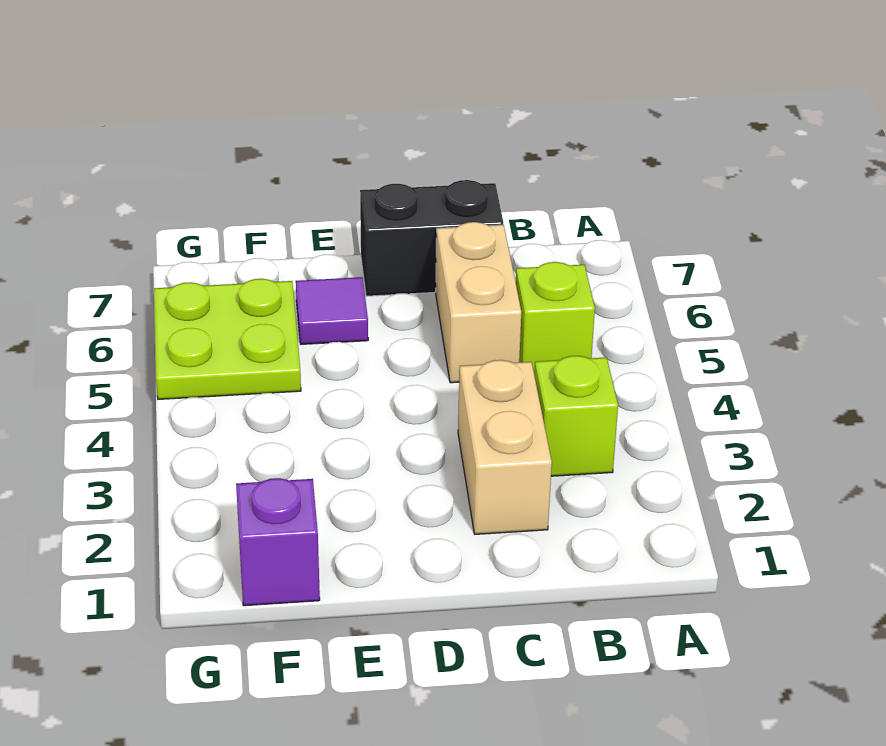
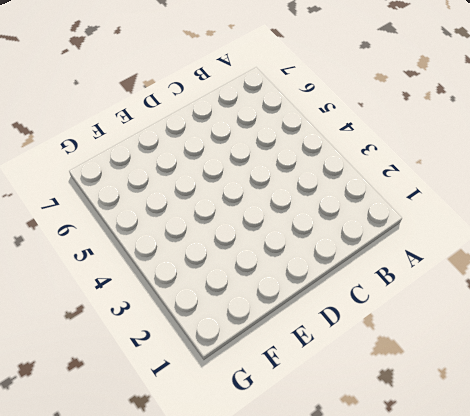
none -> lime 1x1 brick [535,356,618,476]
none -> lime 1x1 brick [516,262,595,376]

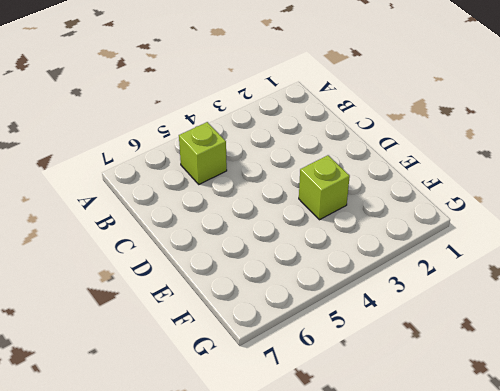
lime 1x1 brick [299,155,350,220] -> lime 1x1 brick moved to [535,356,618,476]
none -> tan 1x2 brick [458,360,552,534]
none -> tan 1x2 brick [436,222,521,383]

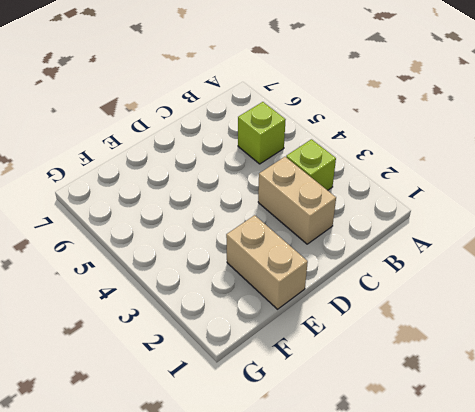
tan 1x2 brick [226,215,308,309] -> tan 1x2 brick moved to [436,222,521,383]
none -> black 1x2 brick [360,180,503,296]
none -> purple 1x1 tile [296,277,368,344]

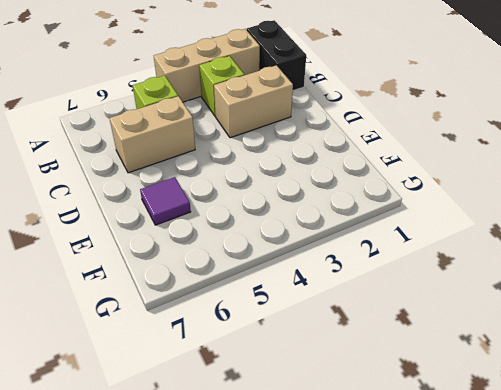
black 1x2 brick [247,20,306,91] -> black 1x2 brick moved to [360,180,503,296]
tan 1x3 brick [154,29,260,102] -> none
none -> purple 1x1 brick [236,478,320,606]
none -> lime 2x2 plate [154,279,301,399]

